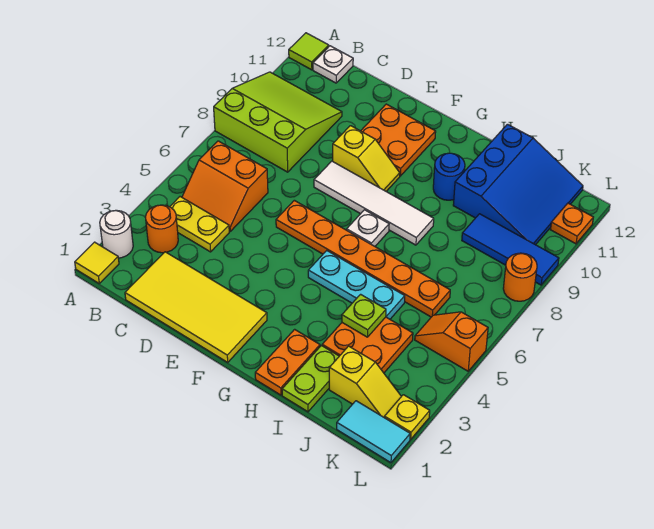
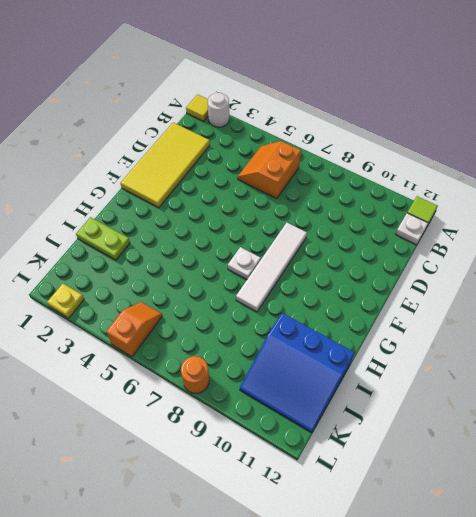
none -> lime 3x3 slope [214,72,342,172]
none -> orange 1x1 round brick [145,205,178,253]
none -> yellow 1x2 plate [170,197,229,252]

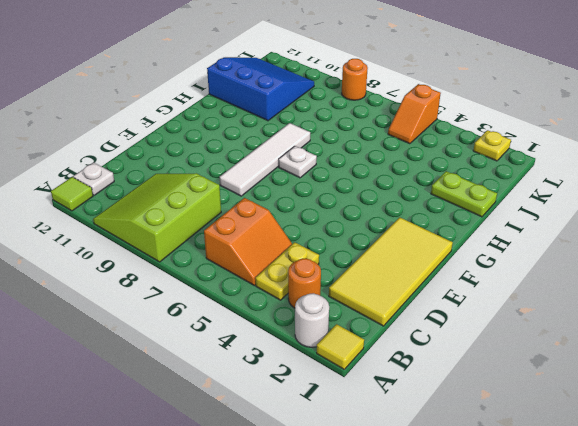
none -> orange 1x6 plate [276,200,450,317]
none -> yellow 1x2 slope [333,126,400,191]
none -> orange 2x2 plate [361,104,436,176]

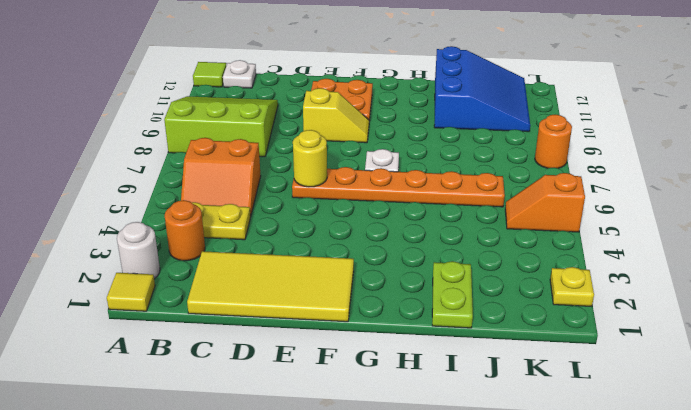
yellow 1x1 round brick [293,130,327,187] -> none
none -> white 1x4 tile [314,161,434,245]
none -> cyan 1x3 plate [308,251,405,319]
none -> orange 1x2 plate [255,329,320,395]

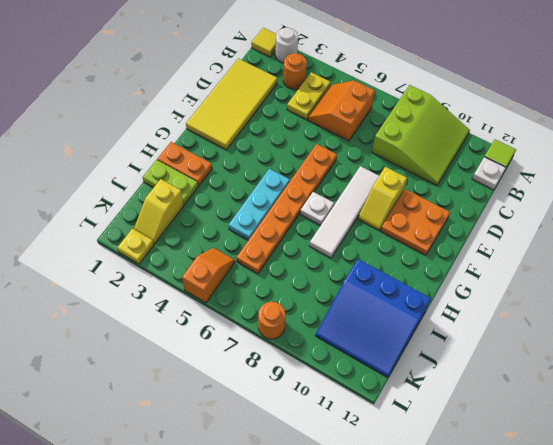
none -> blue 1x1 round brick [433,153,465,200]
none -> orange 2x2 plate [322,317,413,373]
none -> blue 1x3 tile [462,214,559,285]

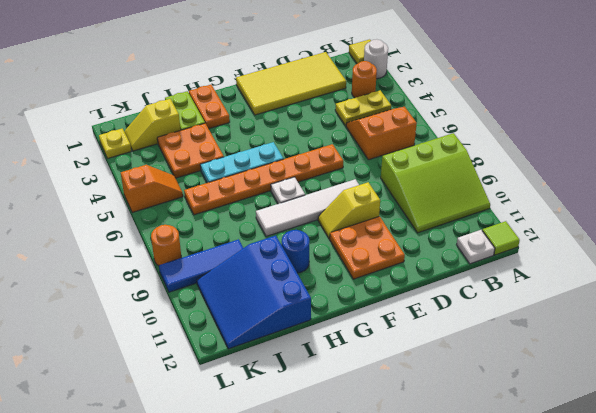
none -> cyan 1x2 tile [337,401,410,463]
none -> orange 1x1 plate [550,203,593,244]
none -> lime 1x1 plate [342,294,386,337]

